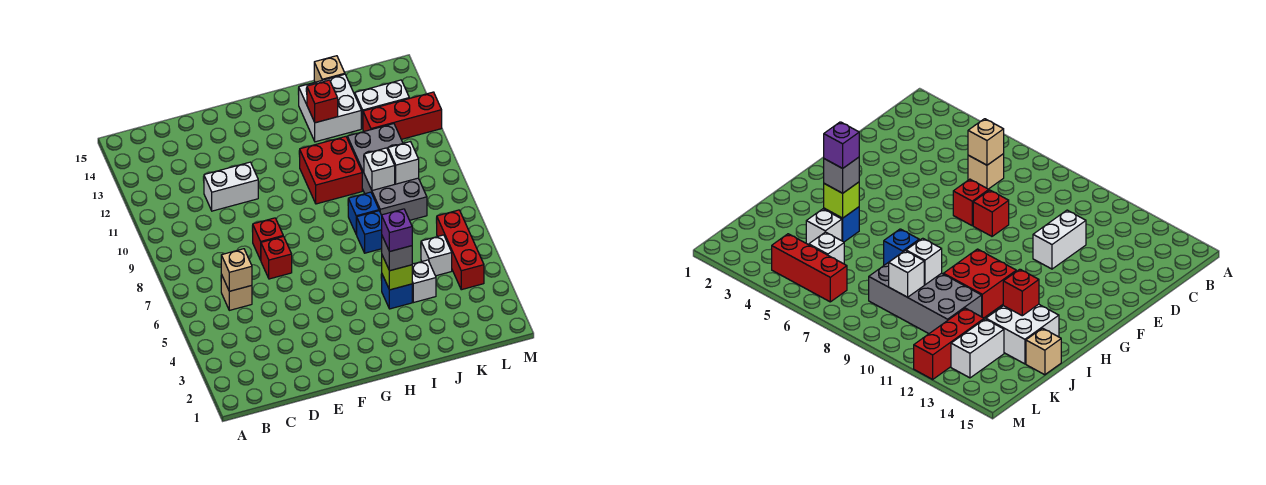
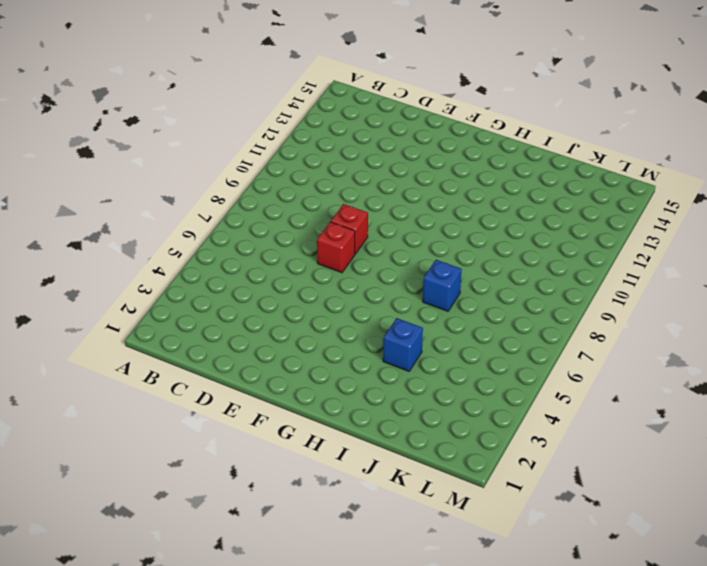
none -> tan 1x1 brick [221,275,252,310]
none -> white 1x2 brick [204,162,258,211]
none -> red 2x2 brick [300,137,362,204]

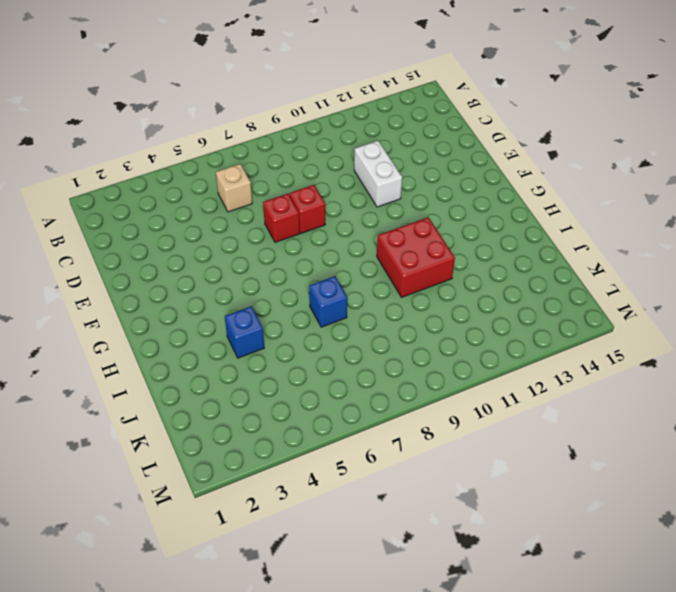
none -> blue 1x1 brick [348,192,379,234]
none -> white 2x2 brick [298,74,361,142]
none -> white 1x1 brick [412,260,436,303]

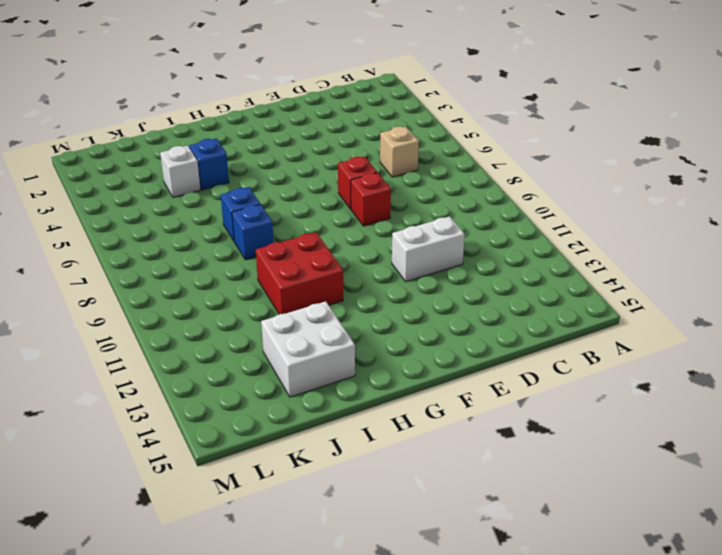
none -> grey 2x4 brick [347,124,427,220]
none -> tan 1x1 brick [314,56,345,82]
none -> white 1x1 brick [421,235,452,276]

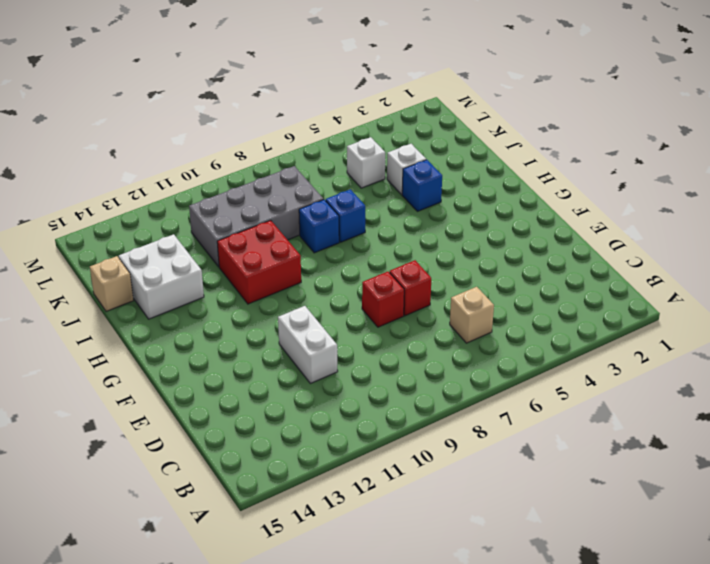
none -> red 1x3 brick [363,92,442,139]
none -> white 1x2 brick [355,80,409,128]
none -> red 1x3 brick [437,210,484,290]

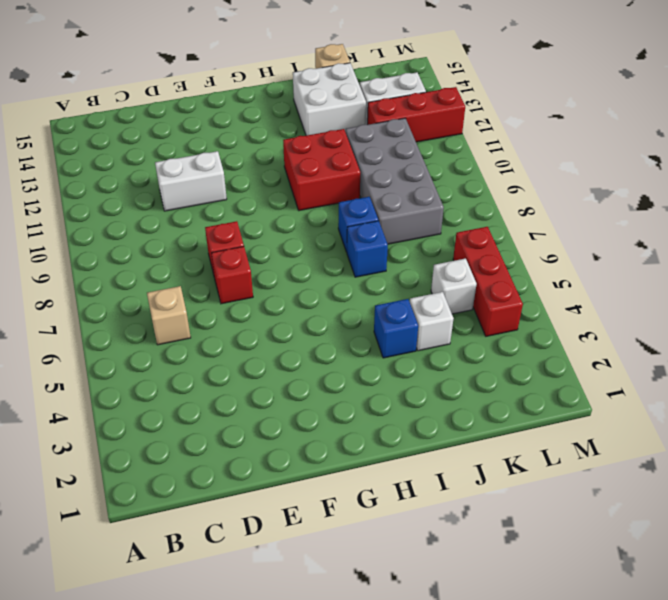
none -> tan 1x1 brick [221,249,252,291]
none -> lime 1x1 brick [382,255,412,290]
none -> red 1x1 brick [307,80,338,123]

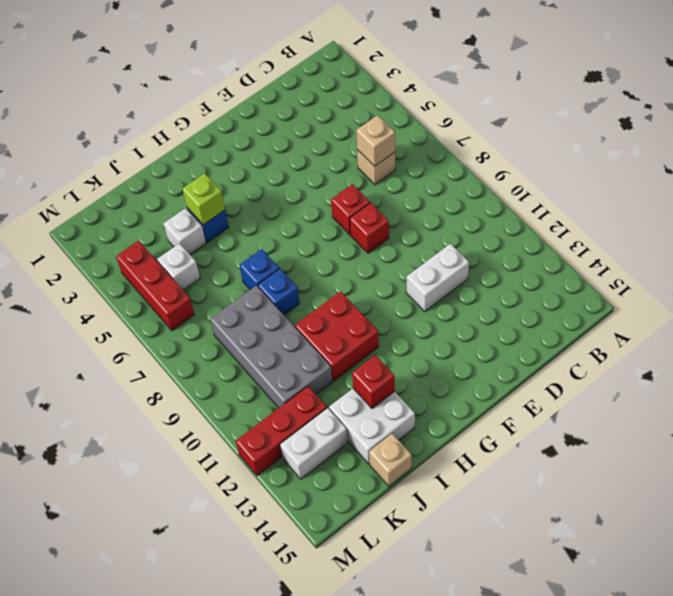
none -> white 1x1 brick [364,148,395,190]
none -> white 1x1 brick [388,142,419,184]
none -> grey 1x1 brick [382,236,412,271]

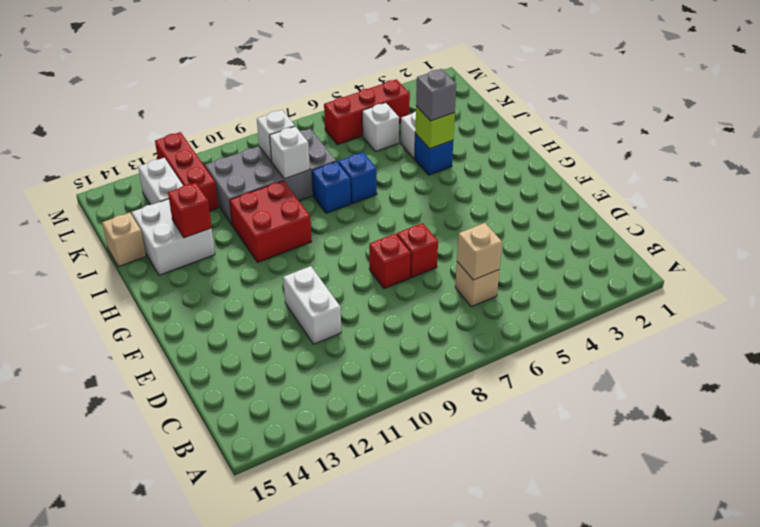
none -> purple 1x1 brick [382,209,412,252]

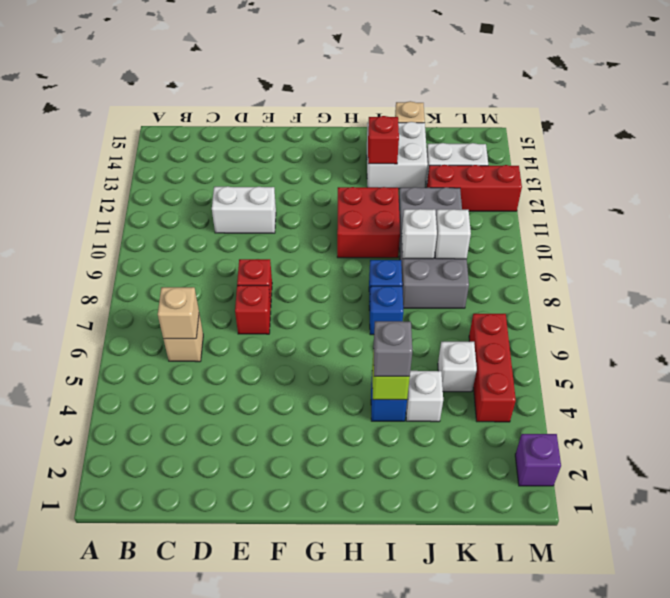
purple 1x1 brick [515,434,561,486] -> purple 1x1 brick moved to [382,209,412,252]

